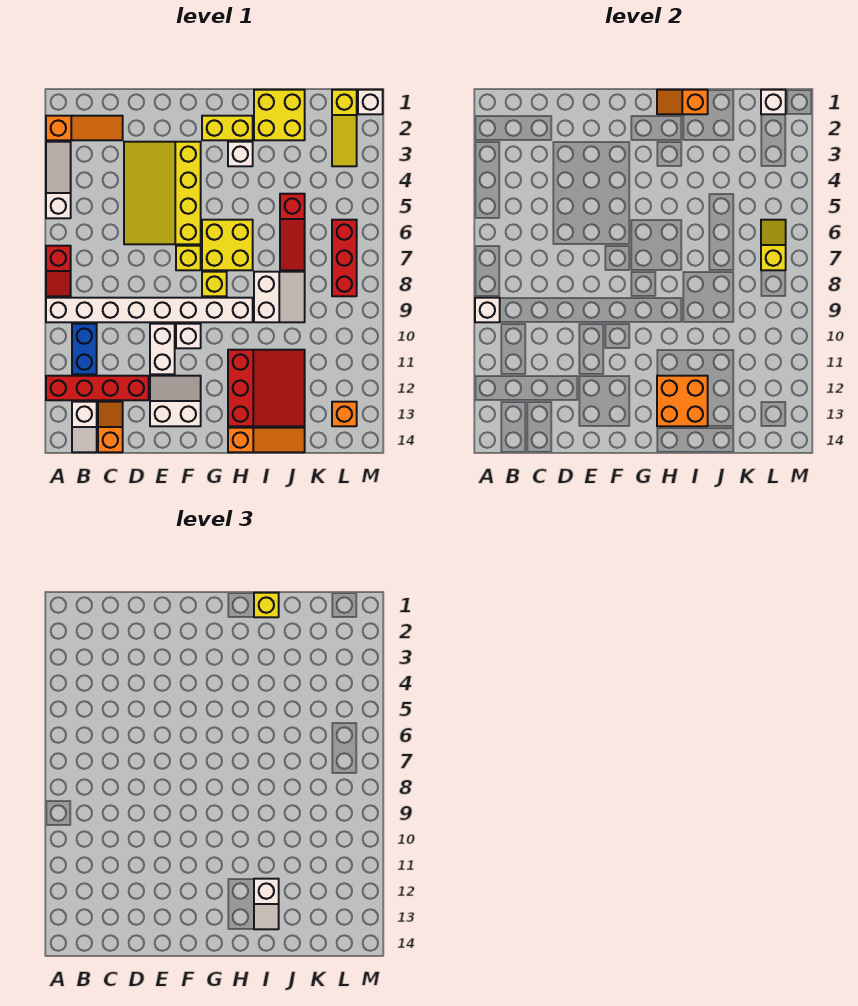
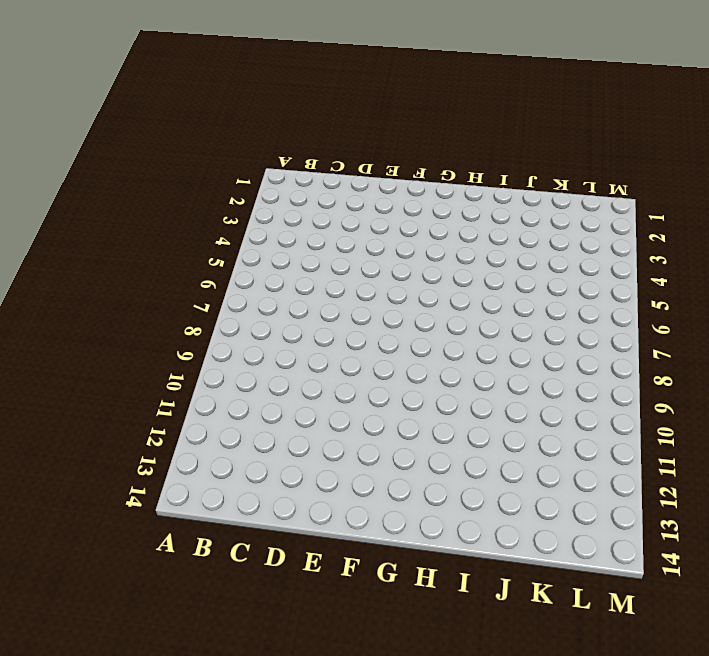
none -> orange 1x3 slope [46,116,123,140]
none -> white 1x3 slope [46,142,71,218]
none -> red 1x2 slope [46,246,71,296]
none -> white 1x8 brick [46,298,253,322]

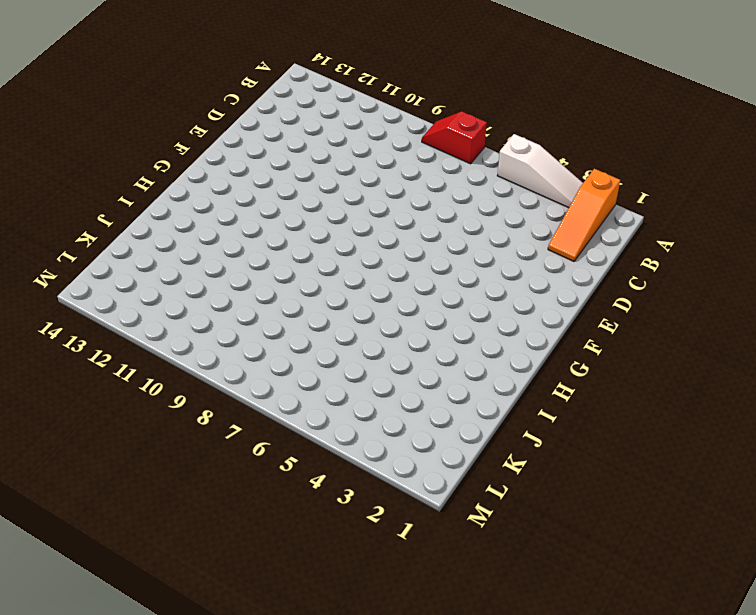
none -> white 1x8 brick [46,298,253,322]
none -> red 1x4 brick [46,376,149,400]
none -> blue 1x2 brick [72,324,97,374]
none -> white 1x2 slope [72,402,97,452]

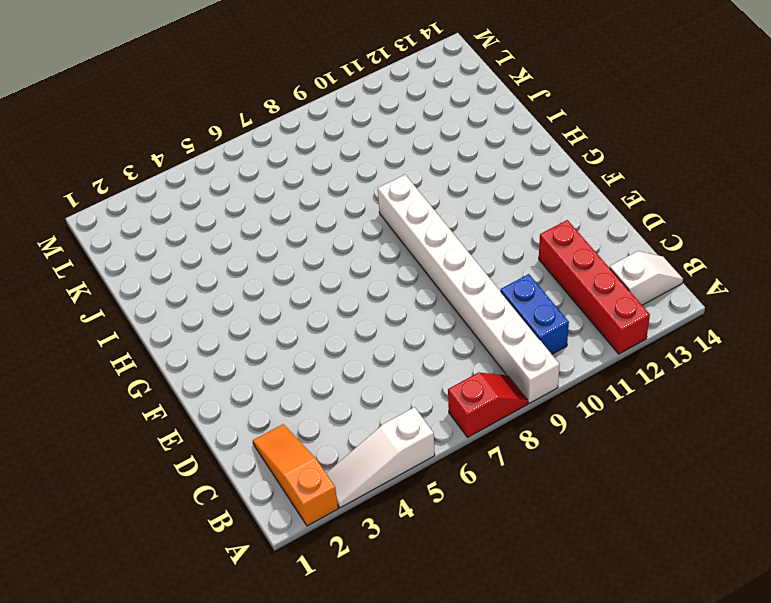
blue 1x2 brick [501,274,569,354] -> blue 1x2 brick turned to [72,324,97,374]
none -> orange 1x2 slope [98,402,123,452]
none -> yellow 3x4 slope [124,142,201,244]
none -> white 1x2 brick [150,324,175,374]
none -> white 2x2 slope [150,376,201,426]

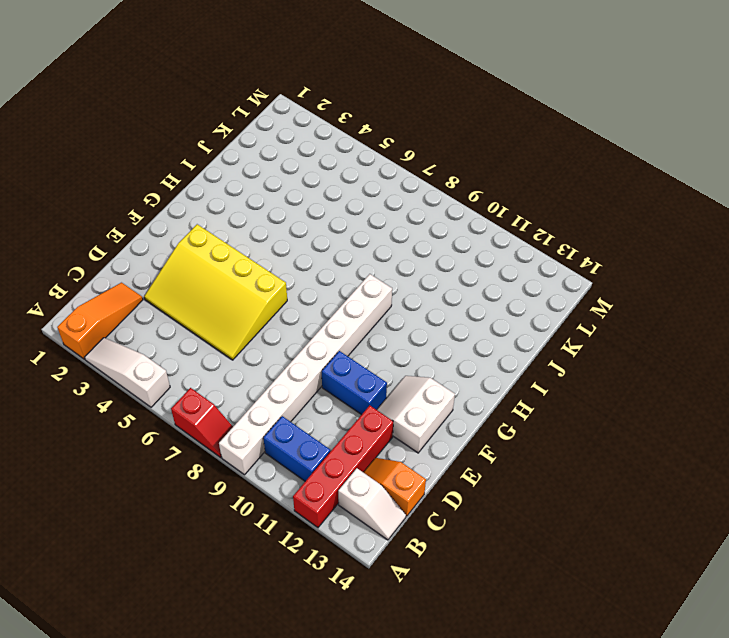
blue 1x2 brick [322,351,387,415] -> white 1x2 brick [150,324,175,374]
none -> yellow 1x1 brick [176,246,201,270]
none -> white 1x1 brick [176,324,201,348]
none -> yellow 1x2 brick [202,116,253,140]
none -> yellow 2x2 brick [202,220,253,270]

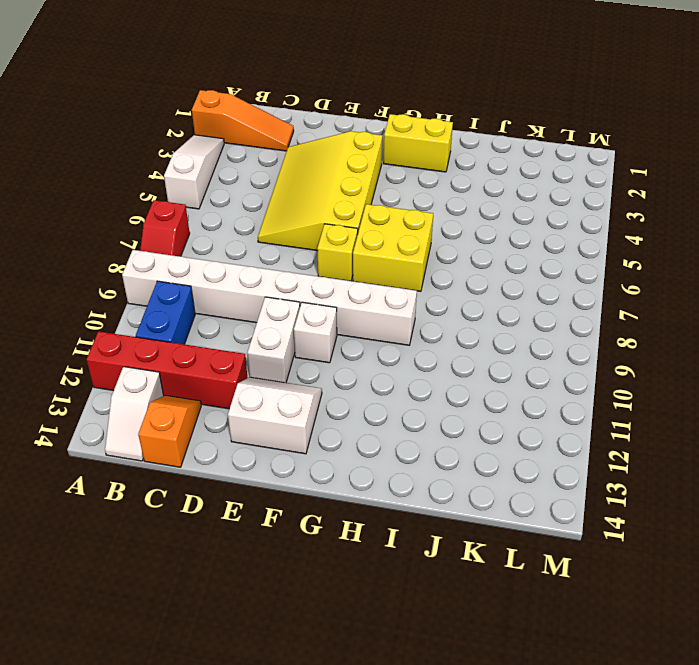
none -> yellow 1x1 brick [202,272,227,296]
none -> white 1x1 brick [228,142,253,166]
none -> red 3x3 slope [228,350,305,426]
none -> orange 1x3 slope [228,428,305,452]

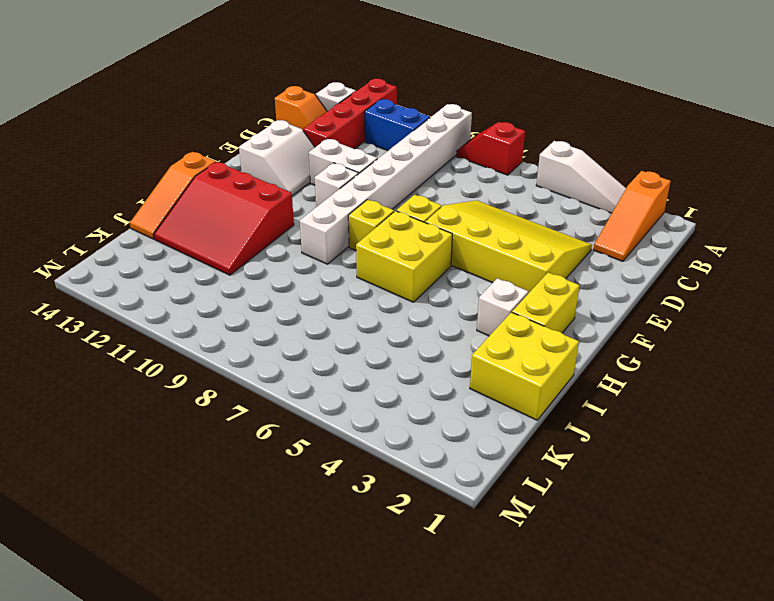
none -> white 2x2 slope [254,272,305,322]
none -> red 1x3 slope [280,194,305,270]
none -> yellow 1x3 slope [332,90,357,166]
none -> red 1x3 brick [332,220,357,296]

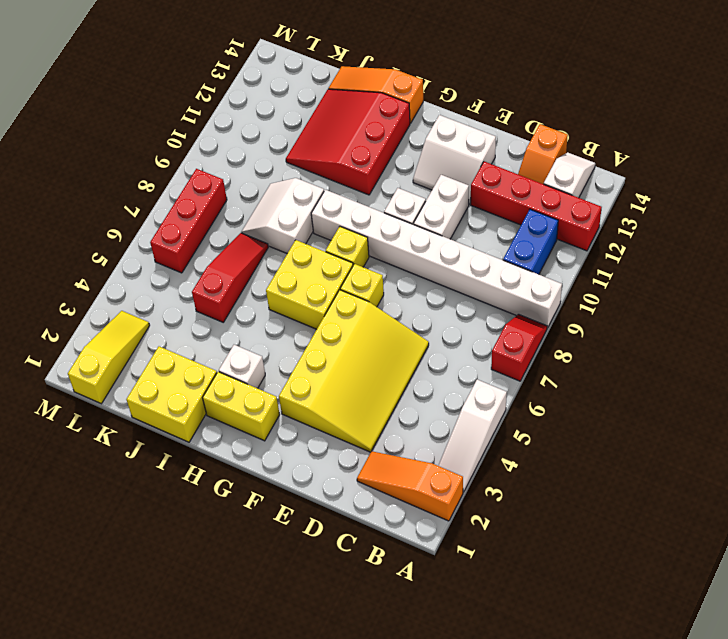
none -> orange 1x1 brick [332,402,357,426]
none -> white 1x1 brick [358,90,383,114]
none -> white 1x1 brick [475,298,500,322]
none -> orange 1x2 slope [657,90,708,114]

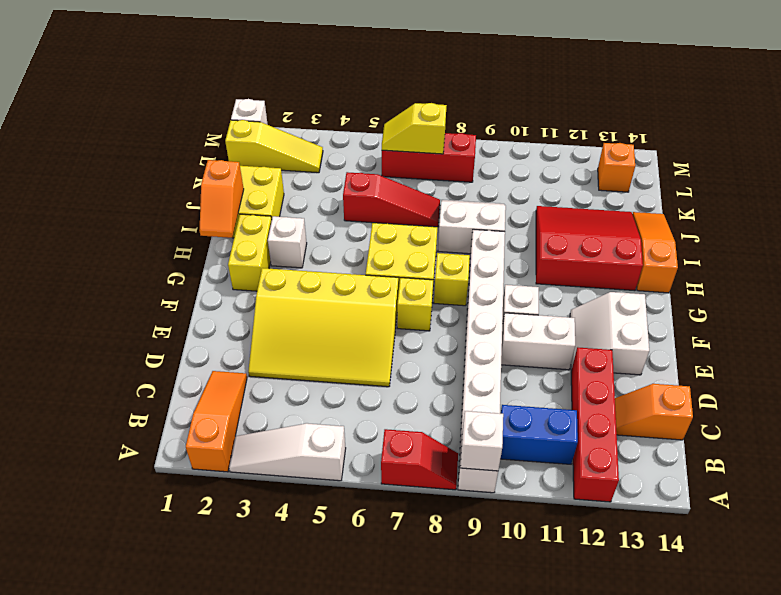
none -> white 1x2 slope [72,402,97,452]
none -> orange 2x2 brick [657,376,708,426]
none -> white 1x1 brick [761,90,786,114]
none -> yellow 1x1 brick [254,593,279,617]

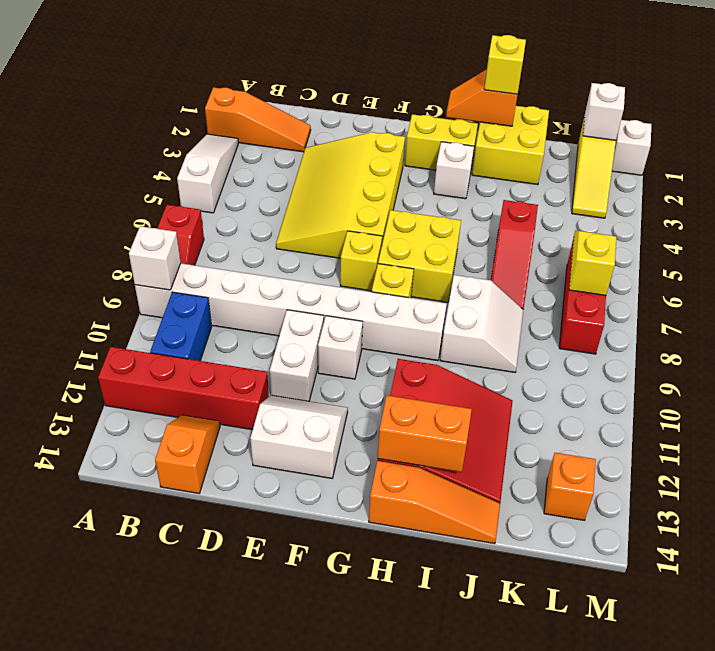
orange 1x2 brick [378,395,472,472] -> orange 2x2 brick [657,376,708,426]
none -> white 1x2 slope [72,402,97,452]
none -> white 1x2 slope [254,879,279,929]

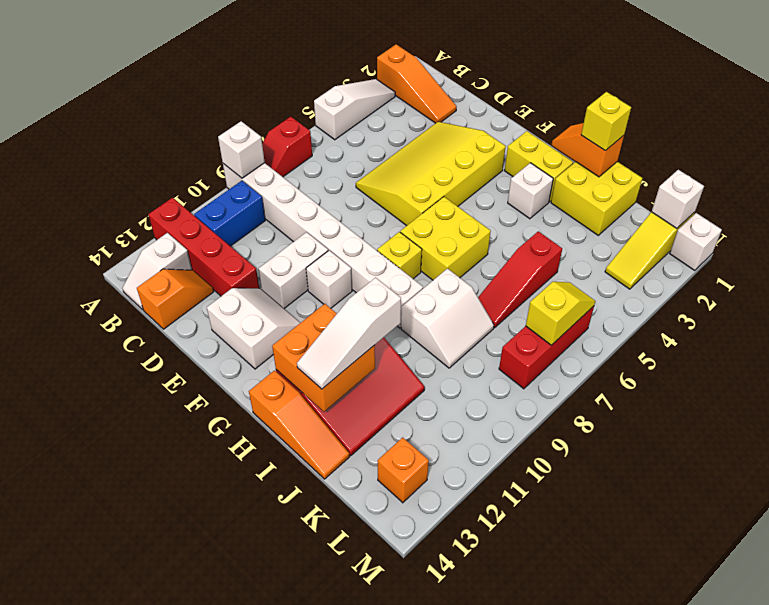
white 1x3 slope [297,278,401,389] -> white 1x2 slope [254,879,279,929]
none -> yellow 1x1 brick [176,246,201,270]

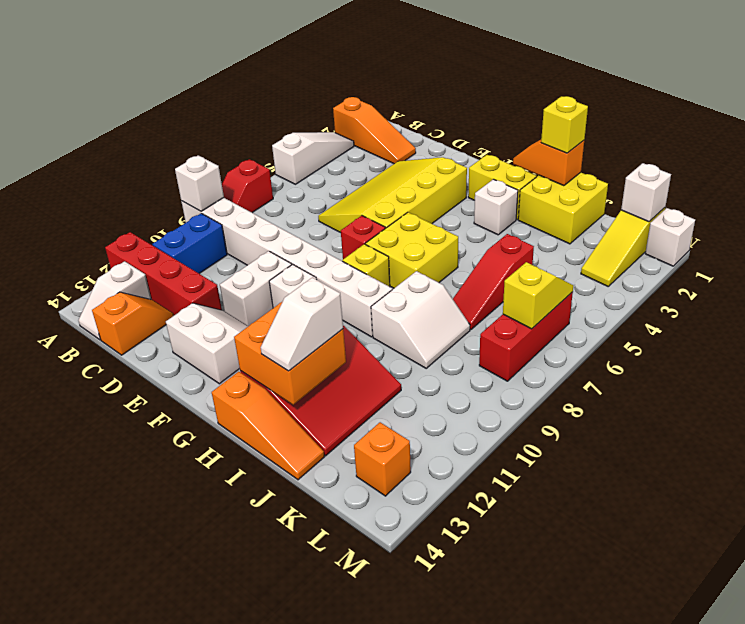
red 1x1 brick [341,216,385,259] -> yellow 1x1 brick [176,246,201,270]

